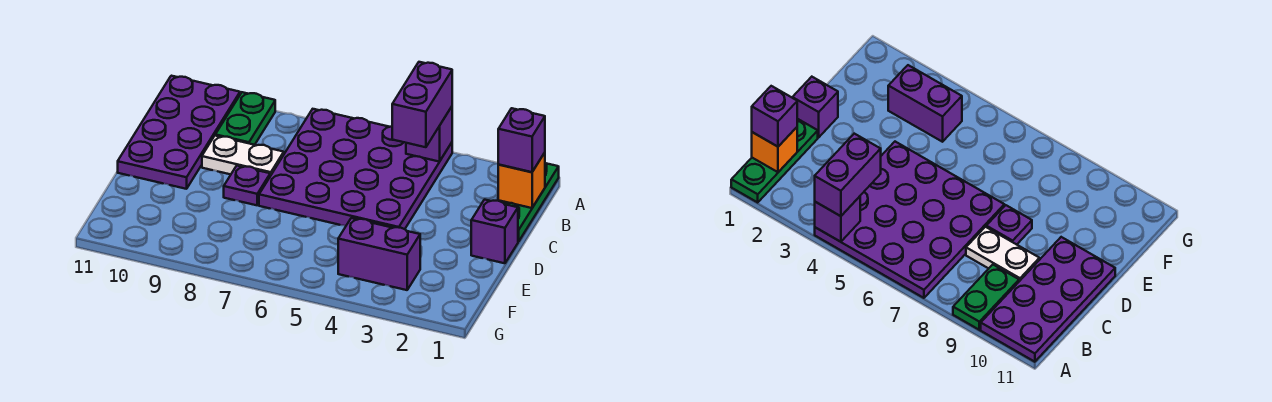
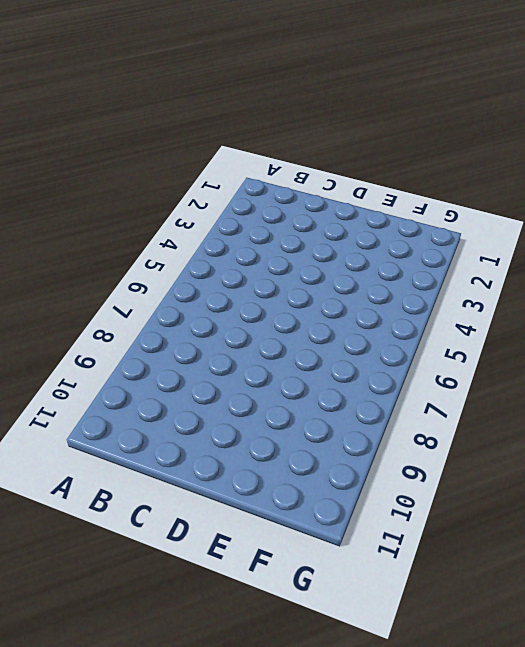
none -> green 1x3 plate [500,163,559,242]
none -> purple 4x4 plate [259,109,452,229]
none -> green 1x2 plate [215,92,275,145]

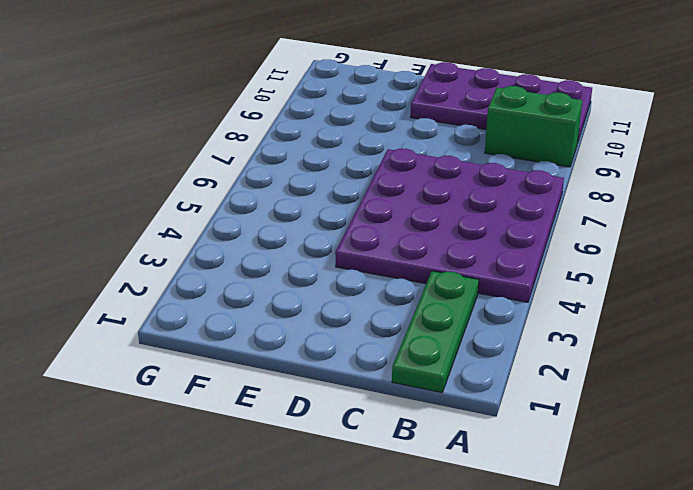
green 1x2 brick [485,86,582,167] -> green 1x2 plate [215,92,275,145]
green 1x3 plate [392,271,479,392] -> green 1x3 plate turned to [500,163,559,242]
none -> white 1x2 plate [202,136,284,176]
none -> purple 1x1 brick [471,200,518,263]
none -> purple 1x1 plate [224,166,270,205]

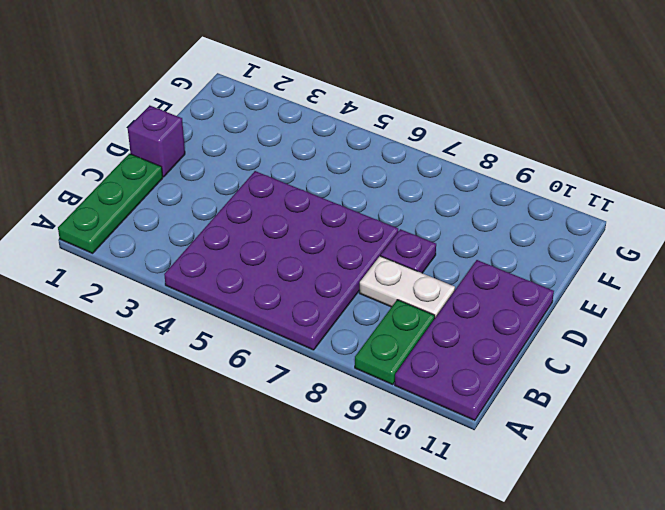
none -> purple 1x2 brick [338,218,420,290]
none -> purple 1x1 brick [406,107,452,162]
none -> orange 1x1 brick [498,153,545,208]

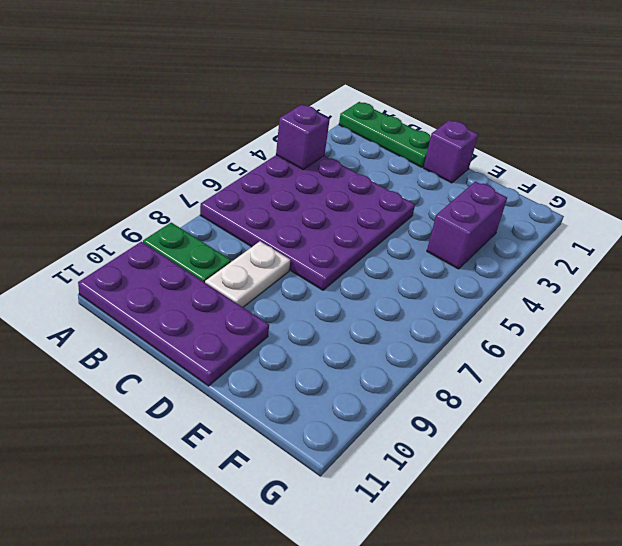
none -> purple 1x1 plate [224,166,270,205]
none -> orange 1x1 brick [498,153,545,208]
none -> purple 1x2 brick [392,62,452,147]

